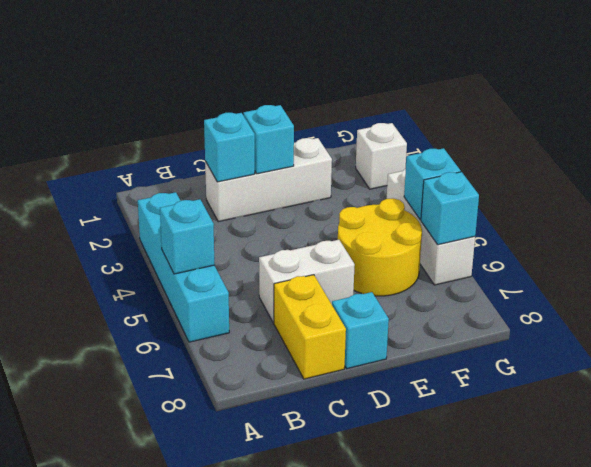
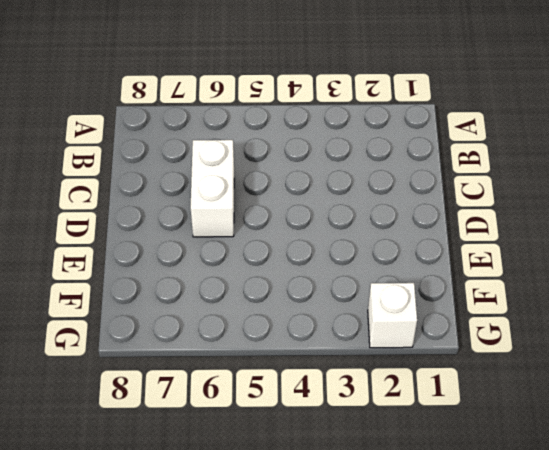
none -> cyan 1x4 brick [138,192,229,342]
none -> white 1x3 brick [205,138,332,222]
none -> yellow 1x2 brick [274,275,346,379]

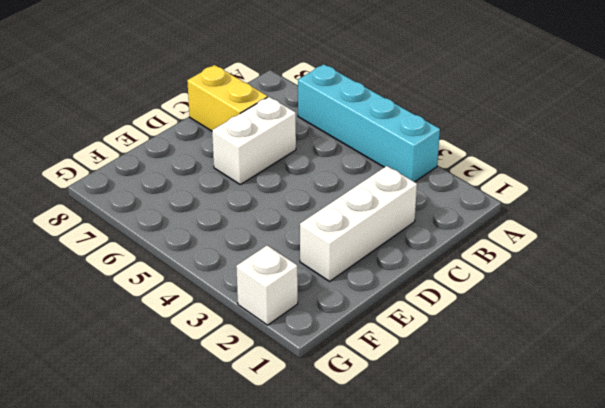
none -> cyan 1x1 brick [332,292,389,369]
none -> yellow 2x2 round brick [338,198,422,296]
none -> white 1x3 brick [387,169,475,285]

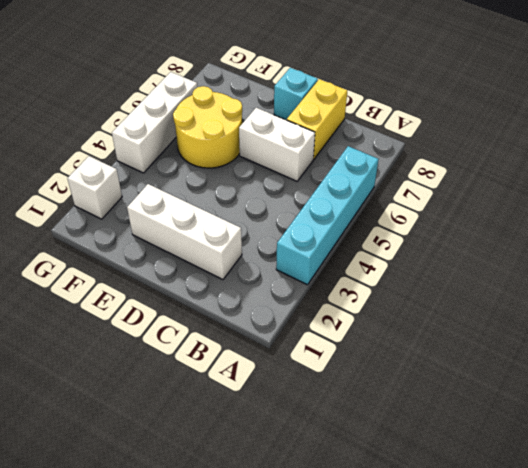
none -> cyan 1x1 brick [160,199,215,274]
none -> cyan 1x1 brick [204,113,255,182]
none -> cyan 1x1 brick [243,105,294,174]

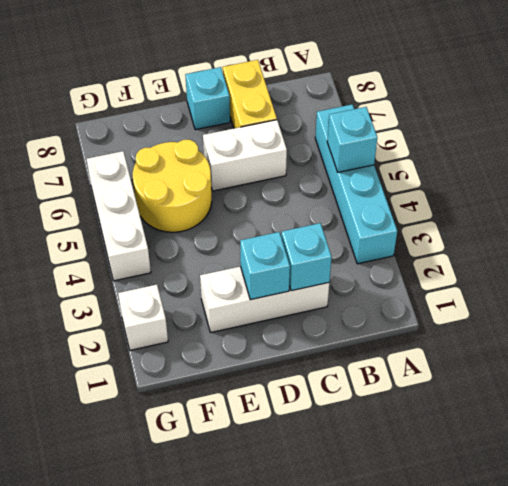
none -> cyan 1x1 brick [404,148,461,220]
none -> cyan 1x1 brick [421,172,479,245]

